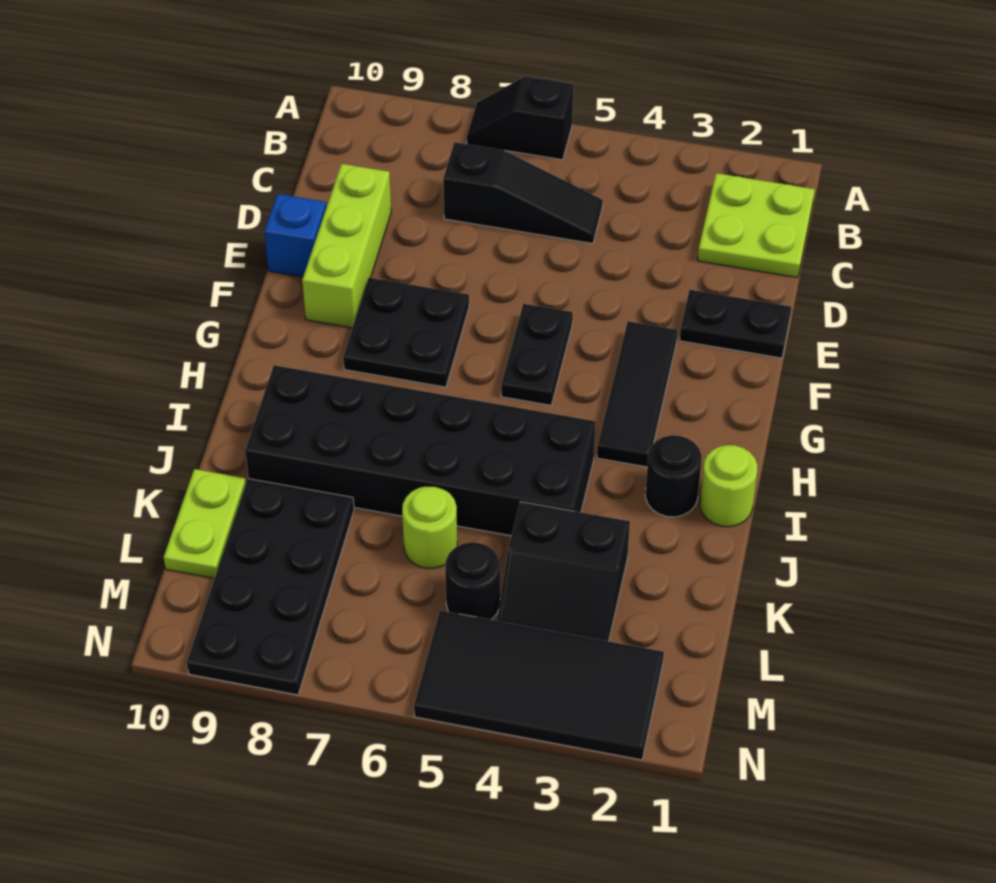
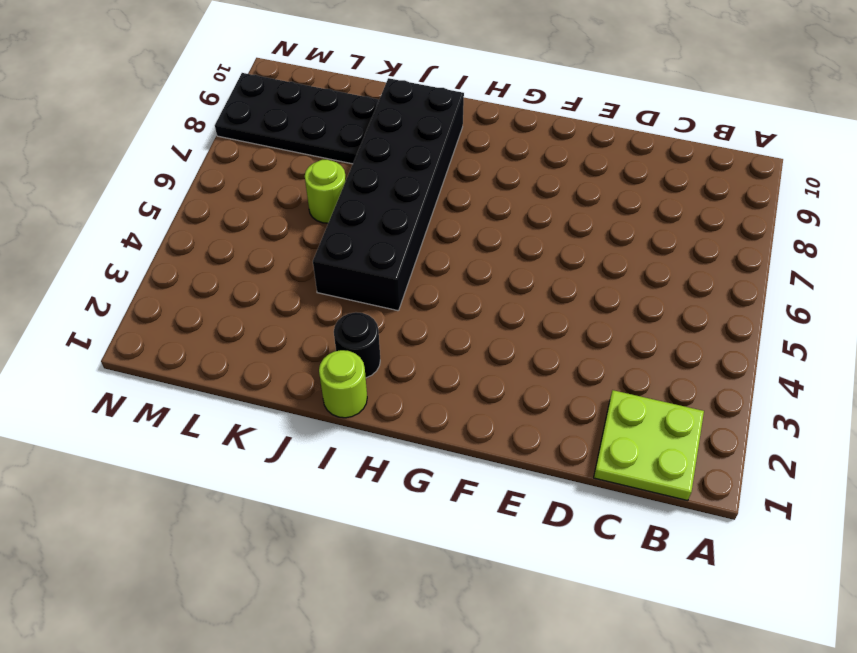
none -> black 1x2 slope [467,76,574,160]
none -> black 1x3 slope [443,142,603,244]
none -> lime 1x3 brick [302,164,391,328]

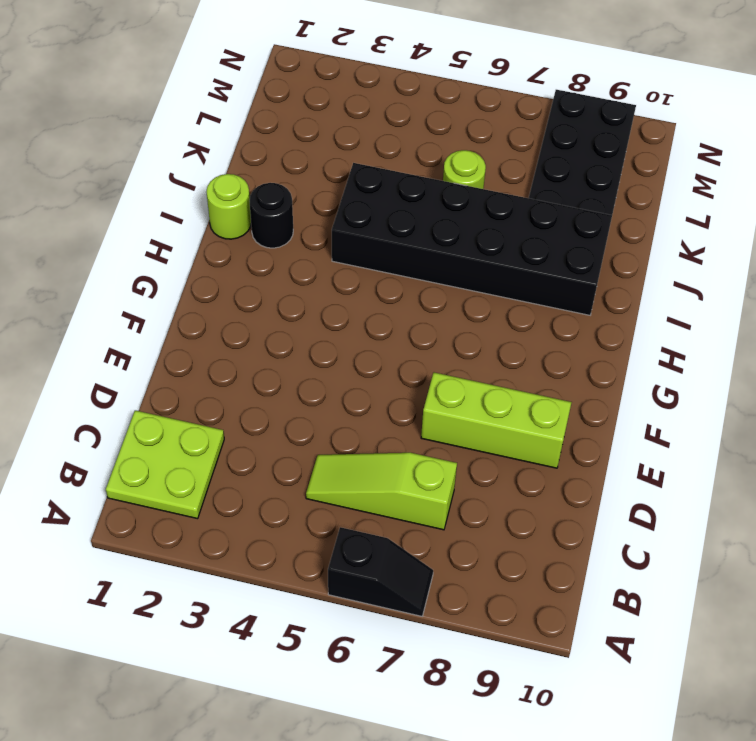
lime 1x3 slope [306,453,457,530] -> black 1x3 slope [443,142,603,244]
lime 1x3 brick [421,372,572,468] -> lime 1x3 brick turned to [302,164,391,328]
none -> black 1x2 plate [680,290,791,358]
none -> blue 1x1 brick [264,194,326,277]
none -> black 1x3 tile [597,321,678,467]

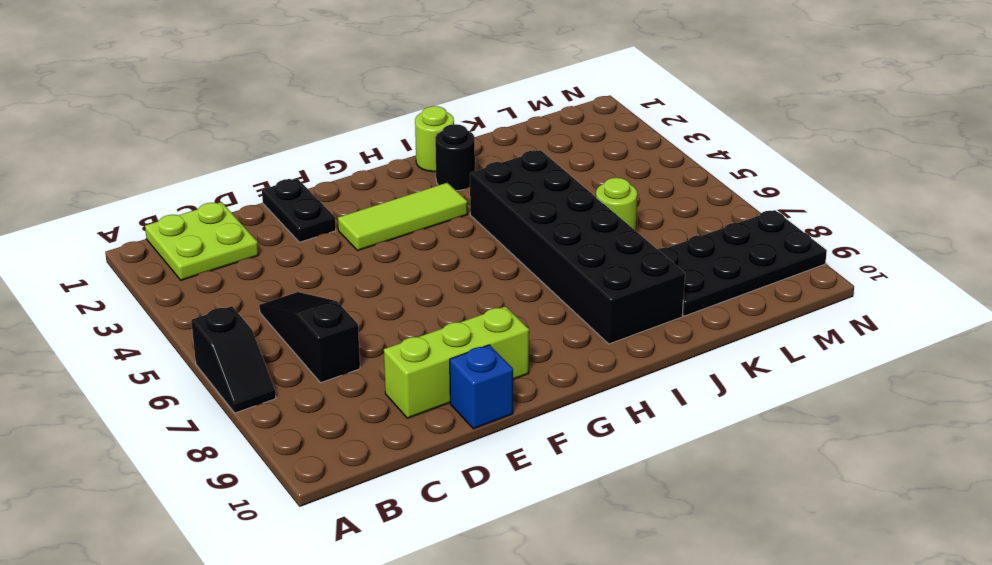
lime 1x3 tile [338,183,468,251] -> black 1x3 tile [597,321,678,467]
none -> black 1x2 plate [501,304,573,405]
none -> black 2x2 plate [343,278,469,387]
none -> black 2x2 slope [497,502,630,641]

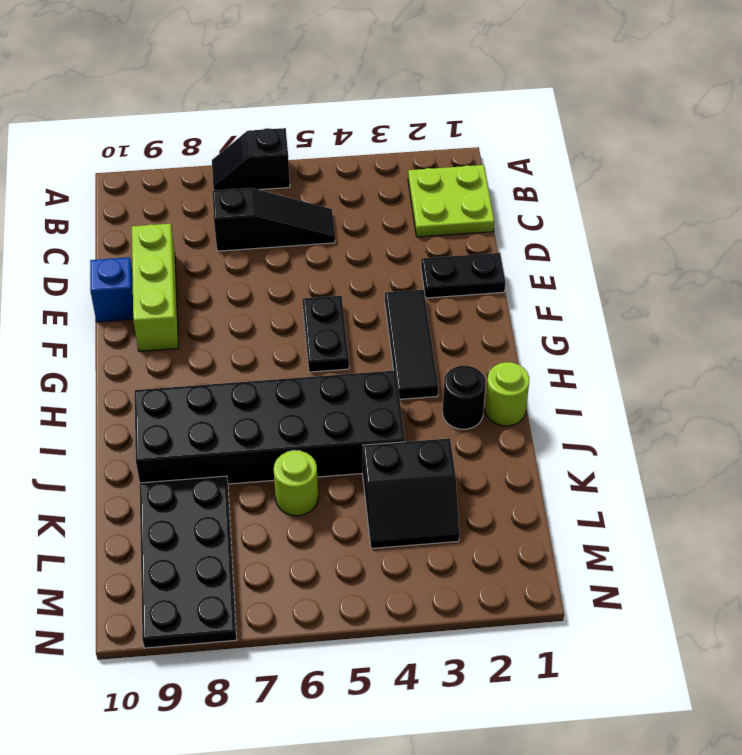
none -> black 2x2 plate [343,278,469,387]
none -> lime 1x2 plate [164,469,246,578]
none -> black 1x1 round brick [445,542,500,620]

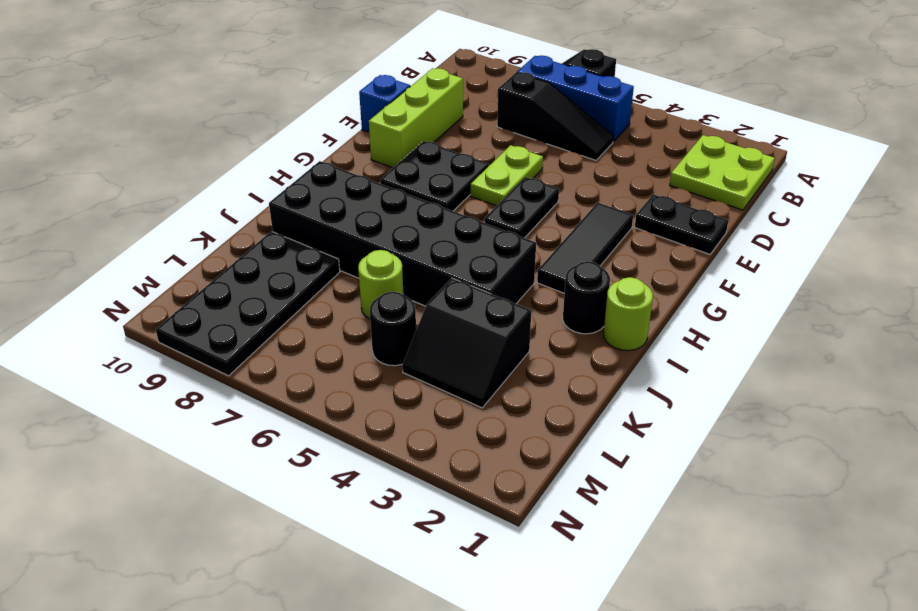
blue 1x3 brick [517,56,634,142] -> none
lime 1x2 plate [471,145,543,206] -> lime 1x2 plate moved to [164,469,246,578]
none -> black 2x4 tile [414,610,664,760]

